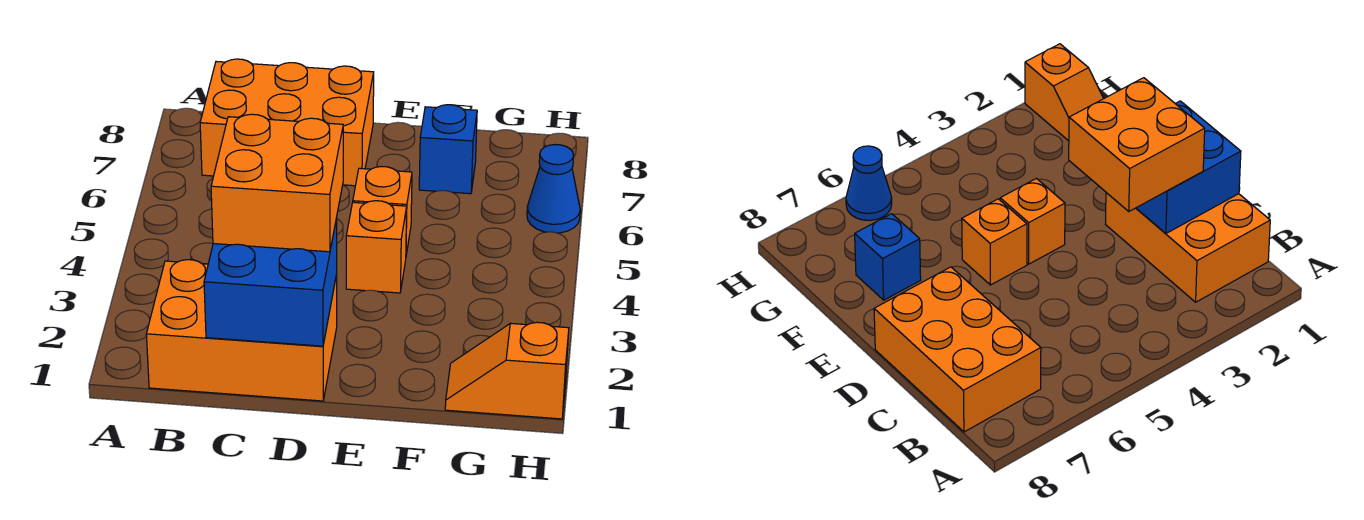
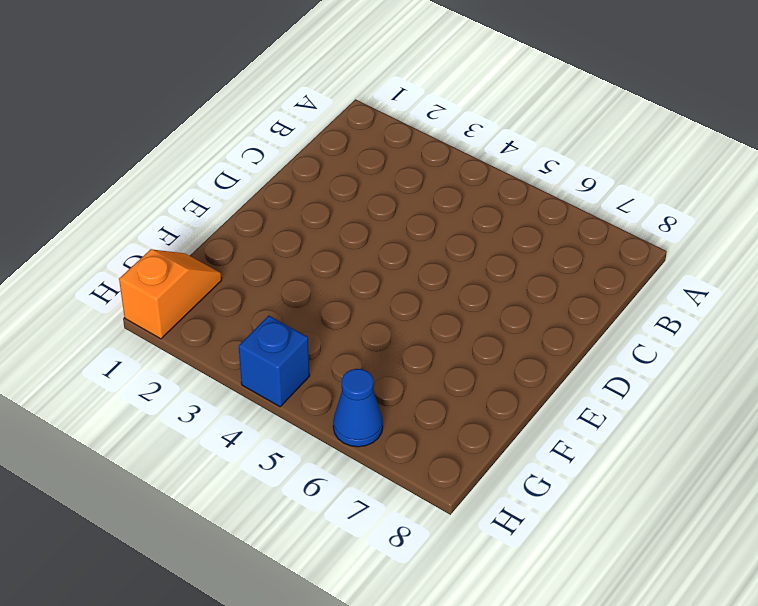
blue 1x1 brick [239,316,310,407] -> blue 1x1 brick moved to [419,105,477,194]
none -> orange 2x3 brick [146,260,337,401]
none -> orange 2x3 brick [200,59,374,186]

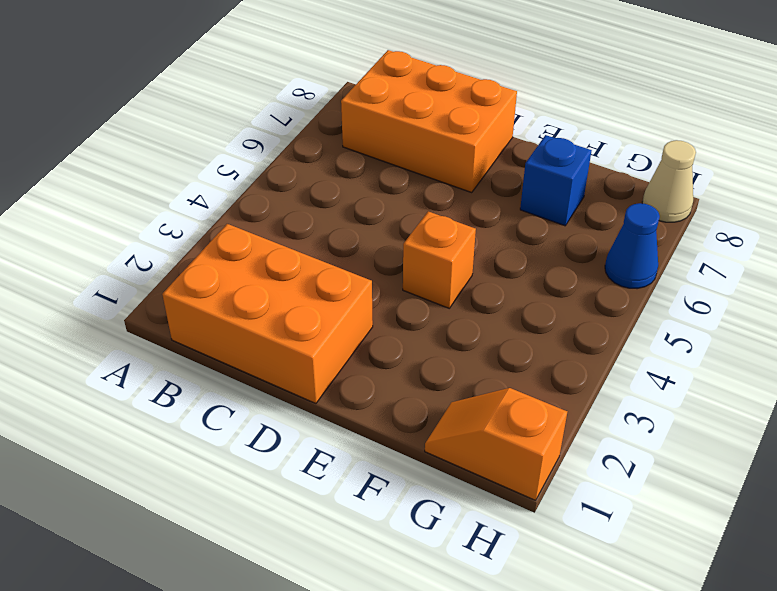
tan 1x1 cone [642,140,696,222] -> none
none -> orange 1x1 brick [353,167,412,255]
none -> blue 2x2 brick [204,218,337,346]

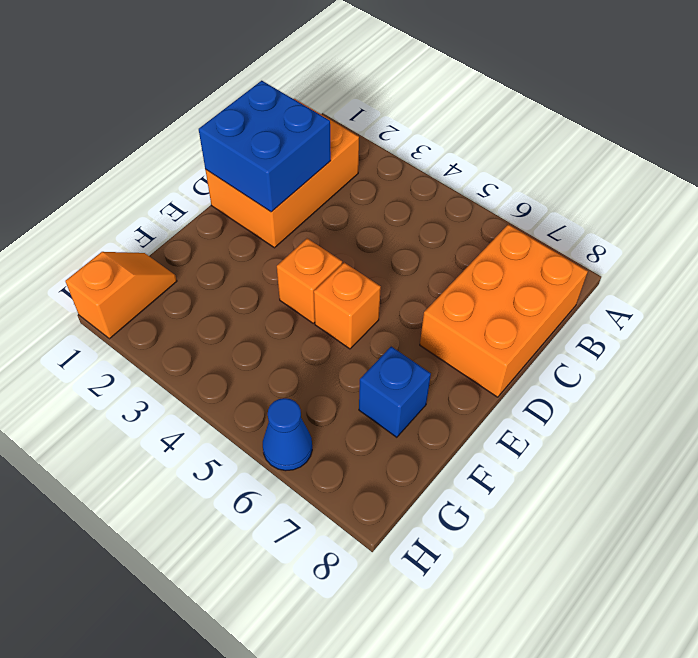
none -> orange 2x2 brick [211,114,343,252]

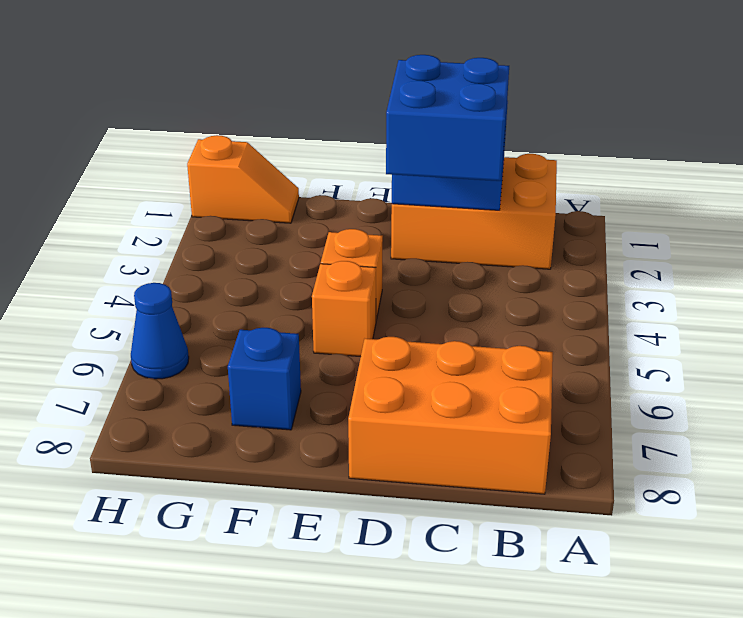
blue 2x2 brick [386,55,509,181] -> orange 2x2 brick [211,114,343,252]

